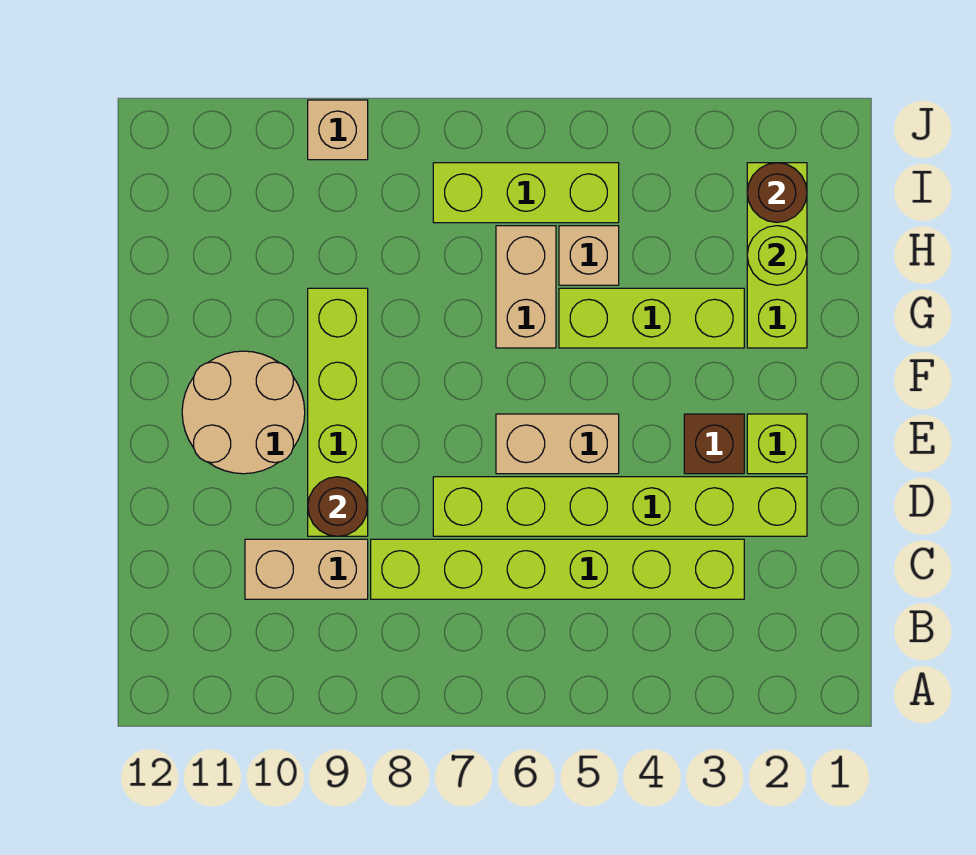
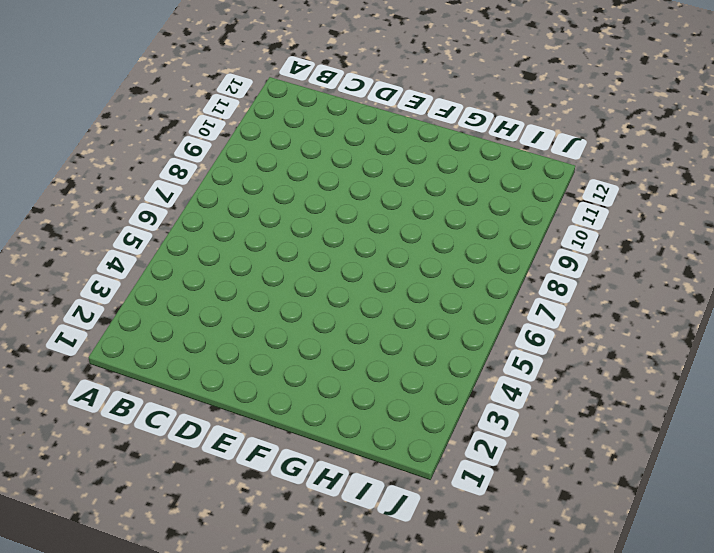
none -> lime 1x6 brick [371,539,744,599]
none -> tan 1x2 brick [245,539,368,599]
none -> lime 1x6 brick [433,477,807,536]

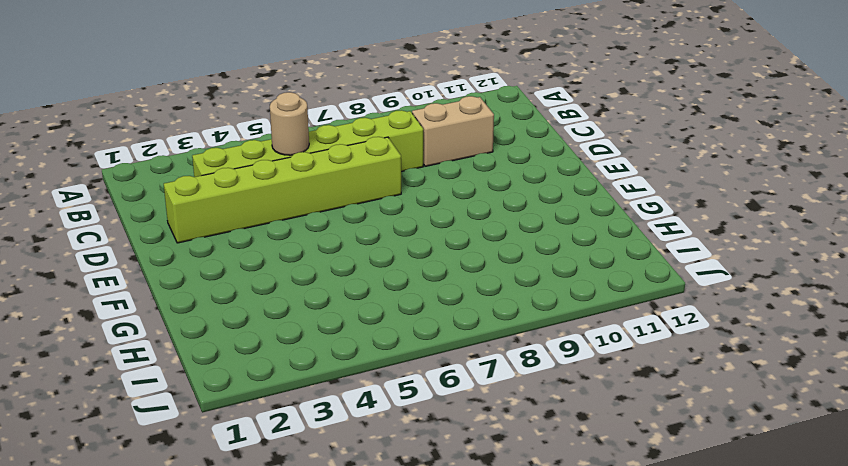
tan 1x1 round brick [270,92,309,155] -> none
none -> lime 1x4 brick [308,288,368,536]
none -> lime 1x1 brick [747,414,807,474]
none -> brown 1x1 brick [684,414,744,474]

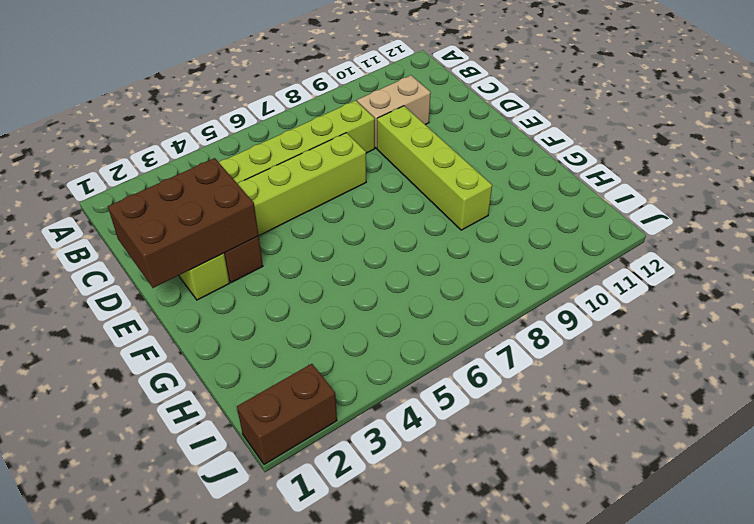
brown 2x3 brick [108,158,259,288] -> none
brown 1x2 brick [237,364,337,465] -> none
none -> tan 1x2 brick [496,414,619,474]
none -> tan 2x2 round brick [182,351,305,474]
none -> lime 1x3 brick [747,163,807,348]

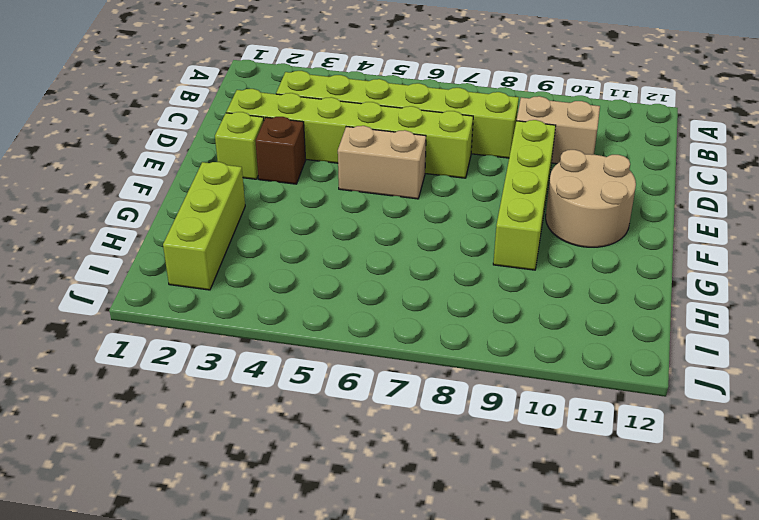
none -> lime 1x3 brick [559,288,744,348]
none -> tan 1x2 brick [496,226,556,348]
none -> tan 1x1 brick [559,226,619,285]

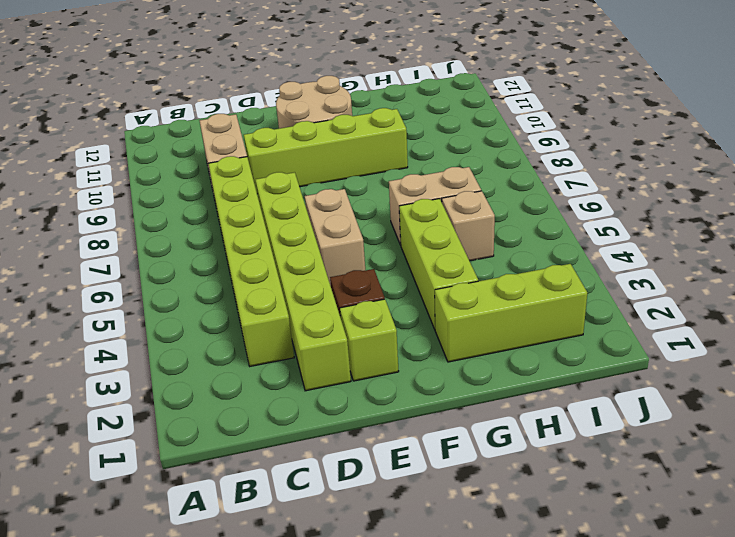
none -> lime 1x3 brick [433,163,619,223]
none -> tan 1x1 brick [308,100,368,160]
none -> brown 1x1 round brick [308,477,368,536]

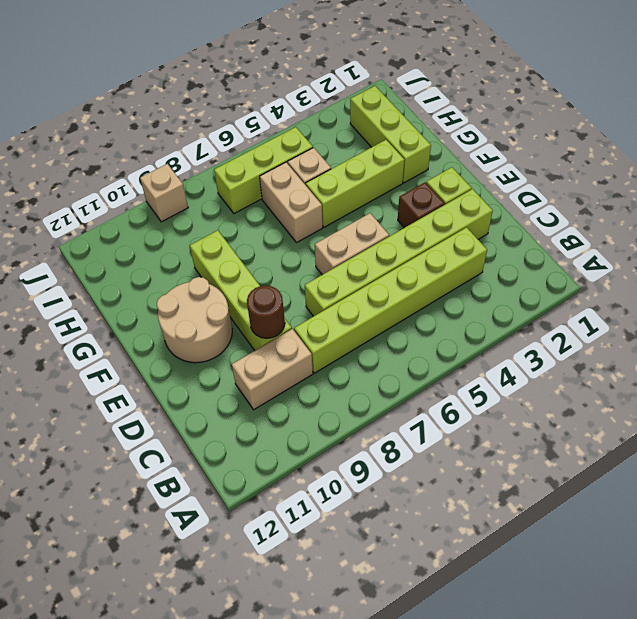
none -> lime 1x1 round brick [747,226,807,285]
none -> brown 1x1 round brick [747,163,807,222]

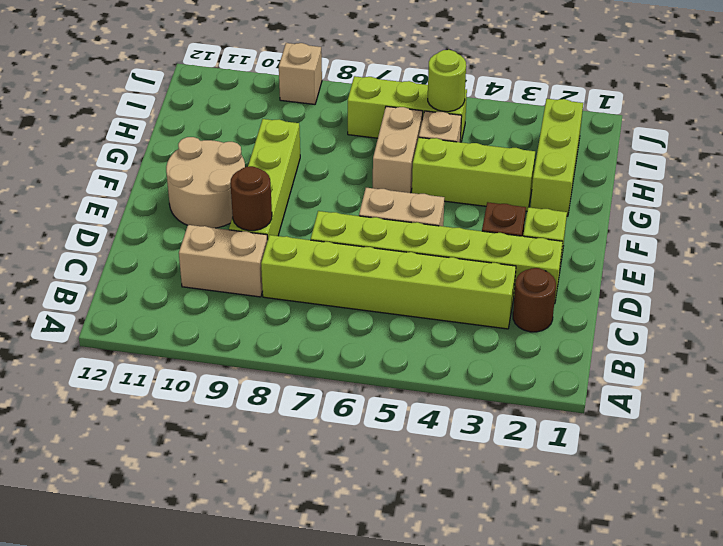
brown 1x1 round brick [513,268,556,332] -> brown 1x1 round brick moved to [747,163,807,222]
lime 1x1 round brick [428,50,466,112] -> lime 1x1 round brick moved to [747,226,807,285]

